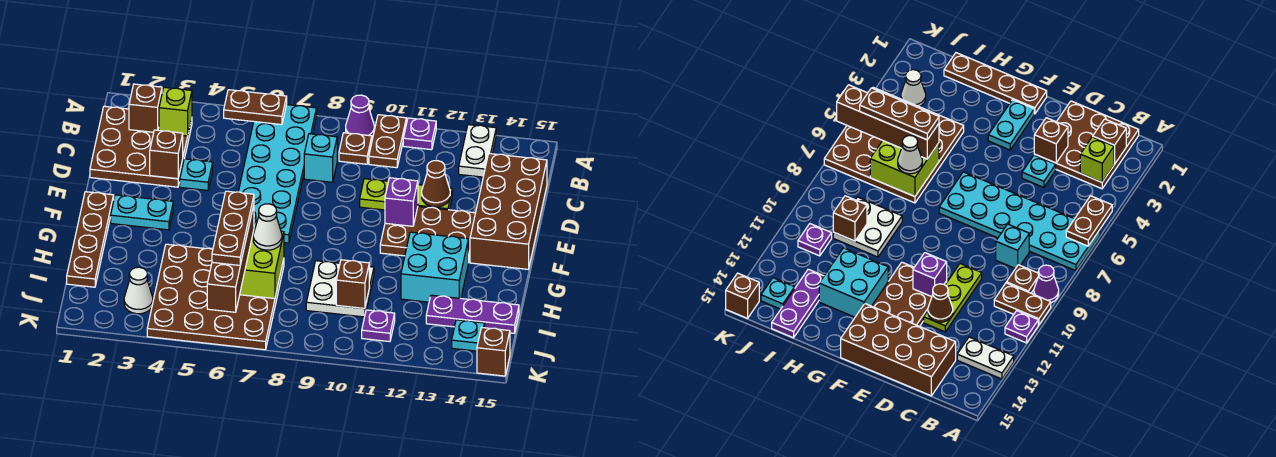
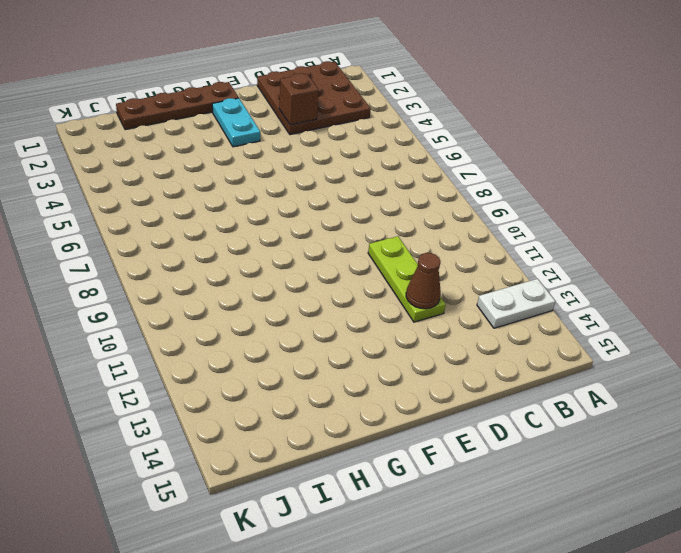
none -> cyan 2x6 plate [238,105,317,243]
none -> purple 1x1 cone [346,95,374,136]
none -> brown 1x2 plate [369,115,406,168]
none -> purple 1x1 plate [403,118,436,150]

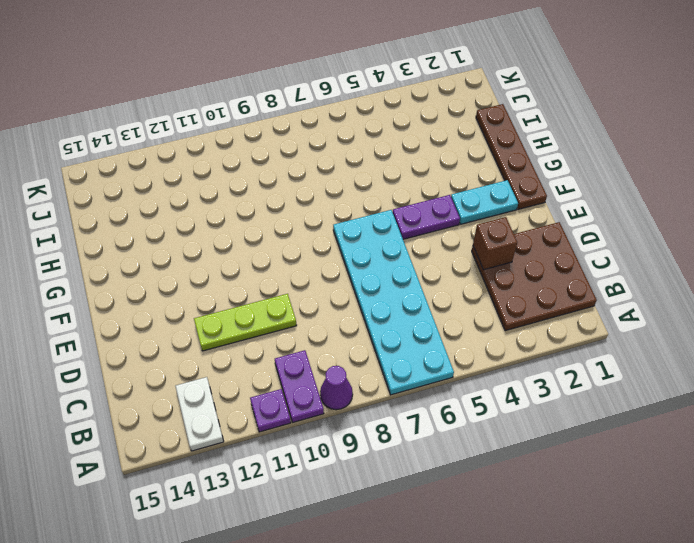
purple 1x2 plate [275,350,324,422] -> brown 1x2 plate [369,115,406,168]
purple 1x2 plate [393,195,460,239] -> none
none -> brown 1x1 plate [339,133,372,164]
none -> cyan 1x1 brick [304,134,337,182]
none -> brown 2x4 brick [470,154,547,269]
none -> cyan 1x1 plate [180,159,213,190]

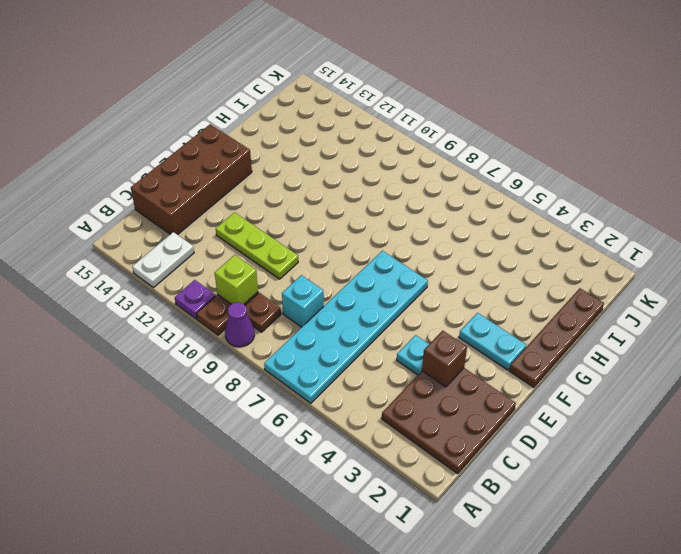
lime 1x1 brick [215,255,258,304] -> lime 1x1 brick moved to [159,87,192,136]
none -> brown 2x3 plate [380,206,475,263]
none -> cyan 2x2 brick [401,232,468,302]
none -> brown 4x4 plate [147,244,284,350]
none -> white 2x2 plate [306,261,374,317]

